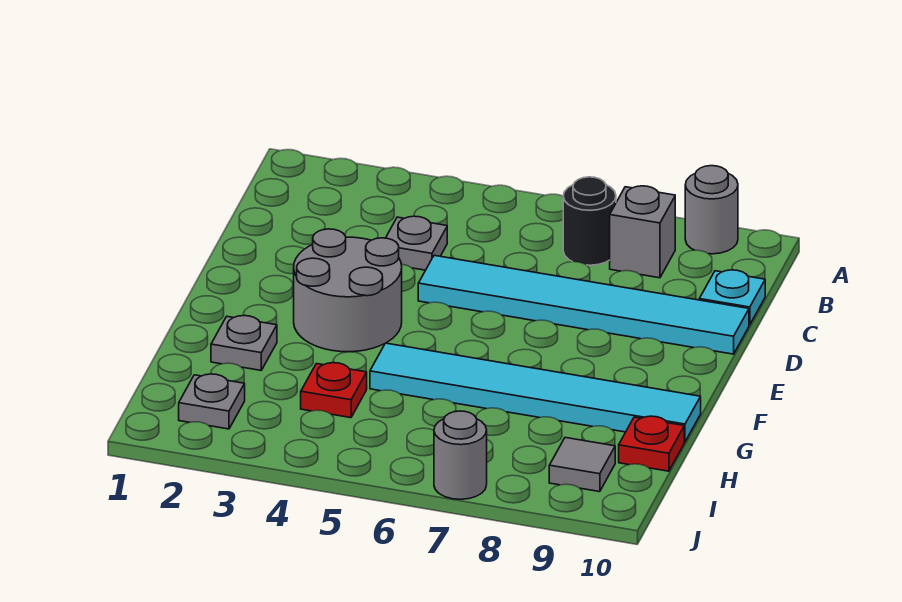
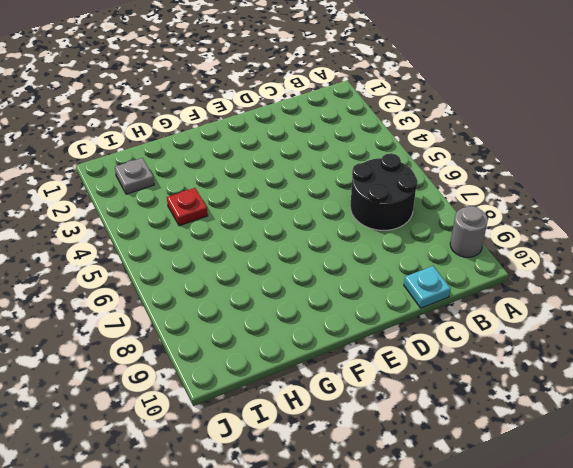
black 2x2 round brick [350,153,418,230] -> black 1x1 round brick [563,177,616,265]
none -> grey 1x1 brick [610,186,675,278]
none -> grey 1x1 plate [386,216,447,270]
none -> cyan 1x6 tile [418,255,749,354]

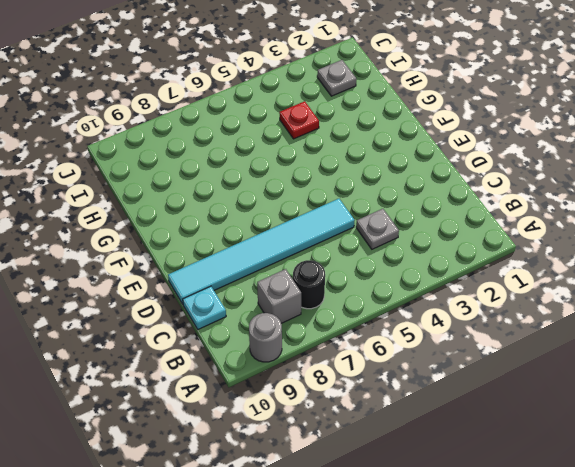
none -> grey 2x2 round brick [294,229,402,352]
none -> grey 1x1 plate [211,316,277,370]
none -> cyan 1x6 tile [370,343,701,442]

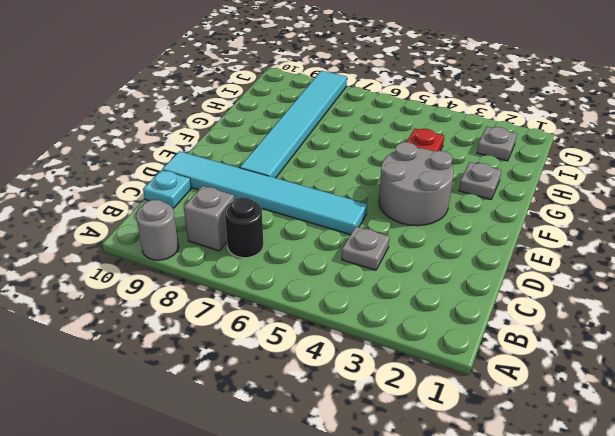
cyan 1x6 tile [240,71,347,178] -> cyan 1x6 tile turned to [370,343,701,442]
none -> red 1x1 plate [619,416,684,471]
none -> grey 1x1 tile [549,438,615,492]
none -> grey 1x1 round brick [434,411,487,499]

